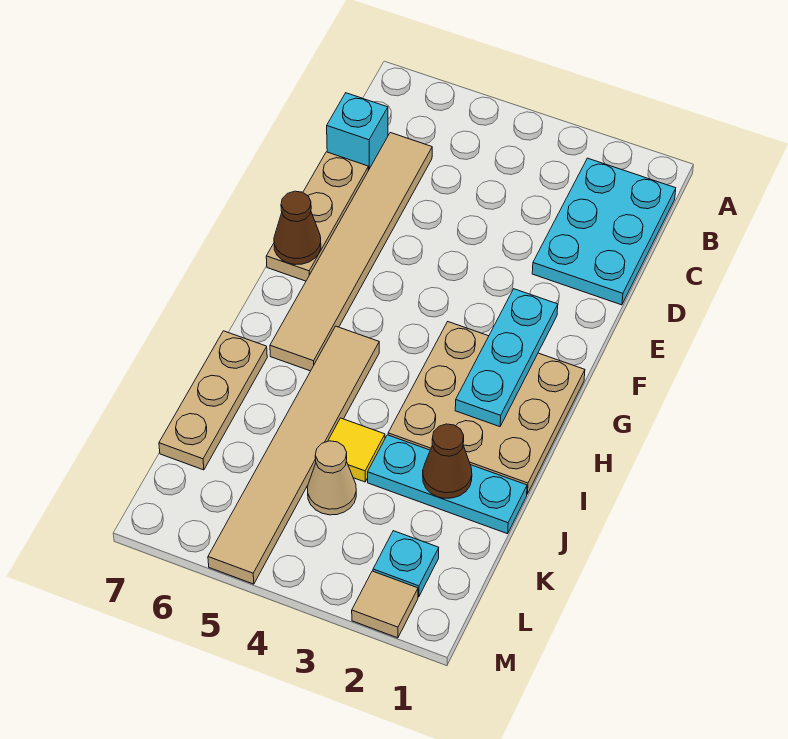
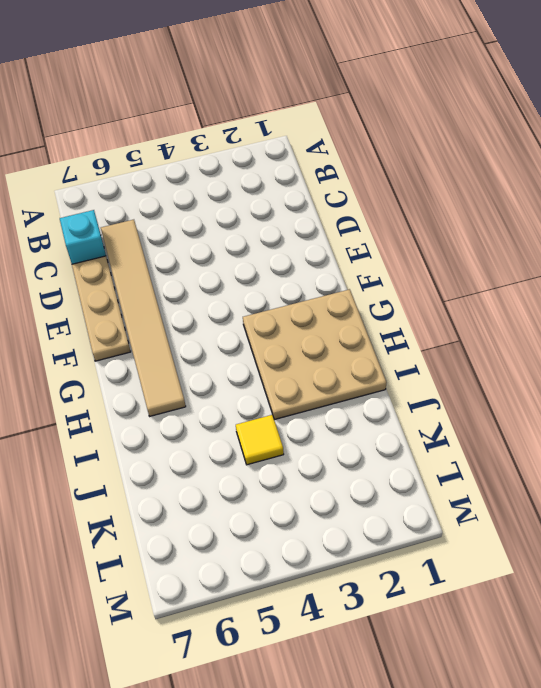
none -> cyan 2x3 plate [532,158,676,305]
none -> tan 1x6 tile [208,326,379,584]
none -> tan 1x3 plate [159,331,267,470]

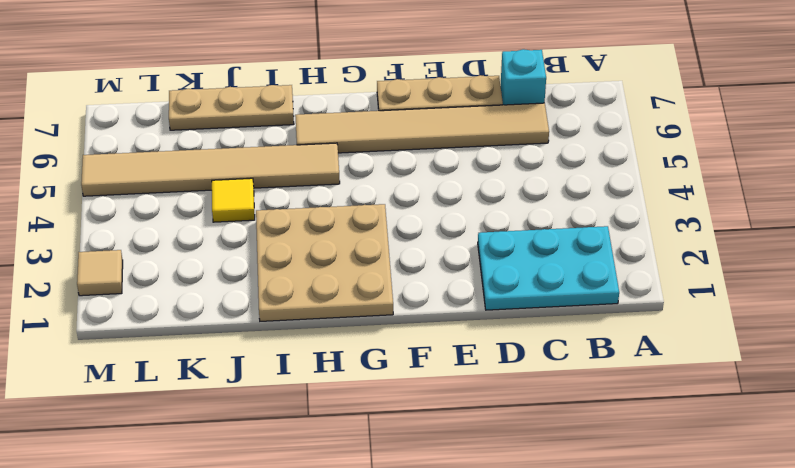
none -> cyan 1x3 plate [368,435,527,534]
none -> tan 1x1 cone [307,441,356,515]
none -> cyan 1x1 plate [373,531,439,597]

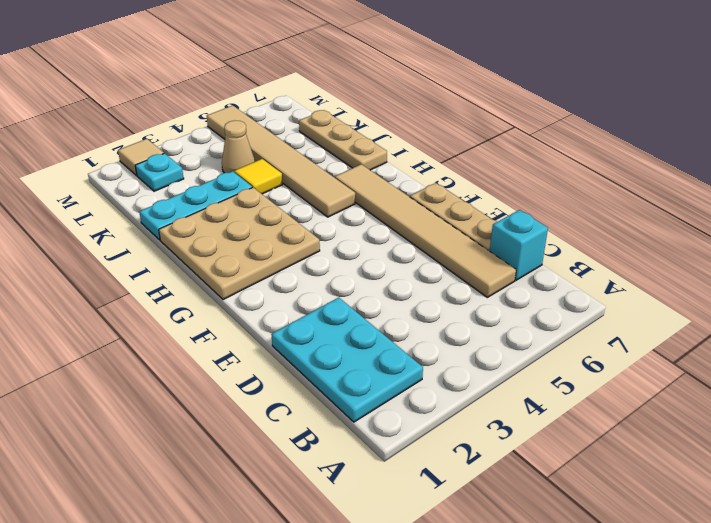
none -> cyan 1x3 plate [455,289,558,427]
none -> brown 1x1 cone [274,191,321,265]
none -> brown 1x1 cone [423,424,472,498]

